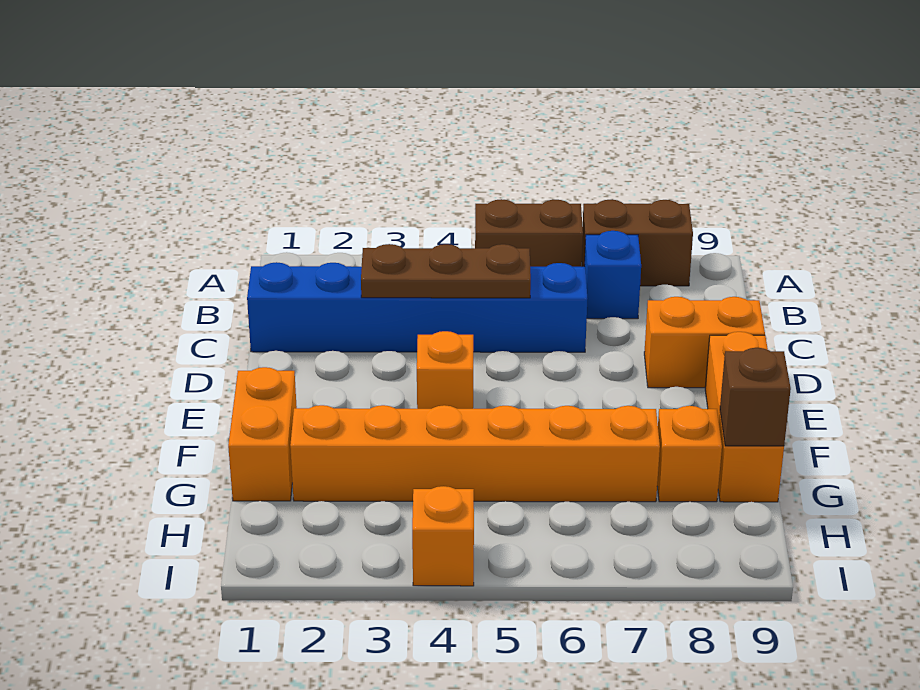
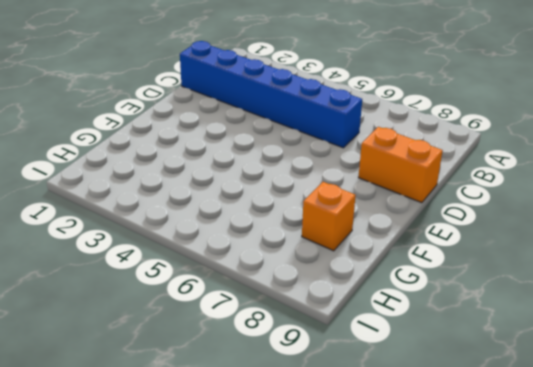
none -> brown 1x2 brick [475,199,583,267]
none -> brown 1x2 brick [582,200,693,286]
none -> blue 1x1 brick [584,231,641,319]

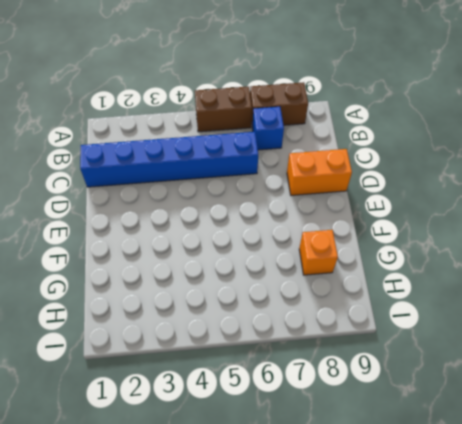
none -> orange 1x1 brick [417,331,473,409]
none -> orange 1x3 brick [705,332,784,502]
none -> orange 1x2 brick [228,367,297,501]

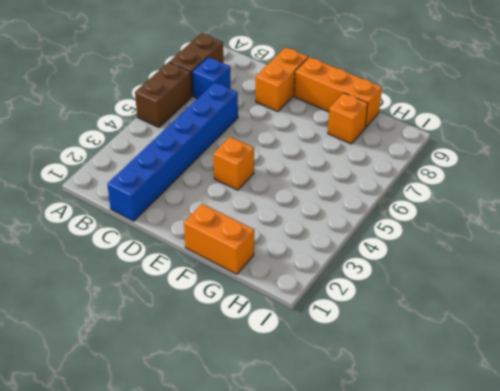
none -> orange 1x6 brick [290,405,660,502]
none -> orange 1x1 brick [412,486,474,586]
none -> brown 1x3 plate [361,244,531,298]

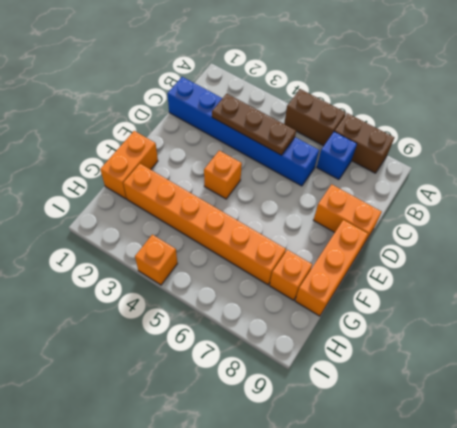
none -> brown 1x1 brick [720,348,791,446]

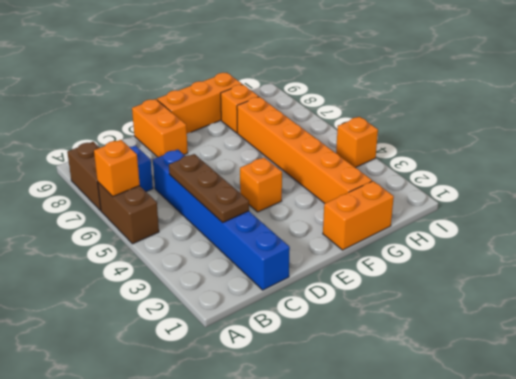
orange 1x1 brick [94,140,140,196] -> none
none -> brown 1x1 brick [720,348,791,446]

